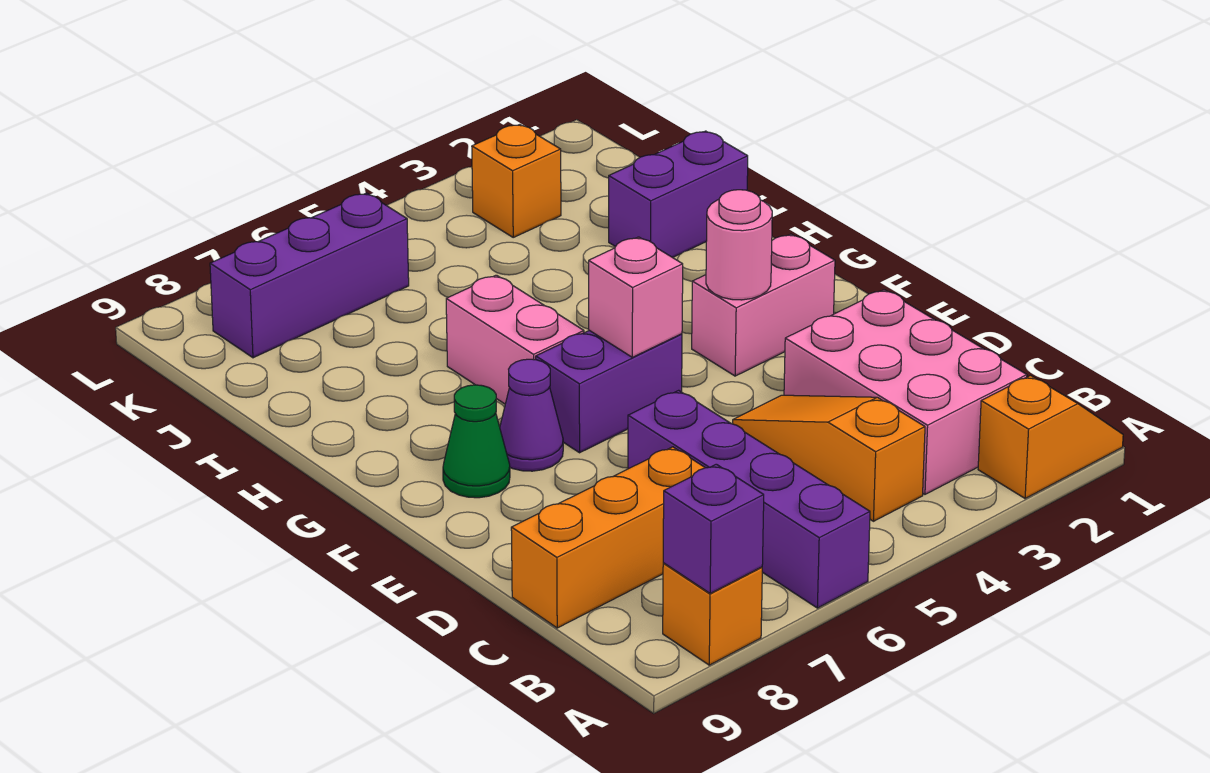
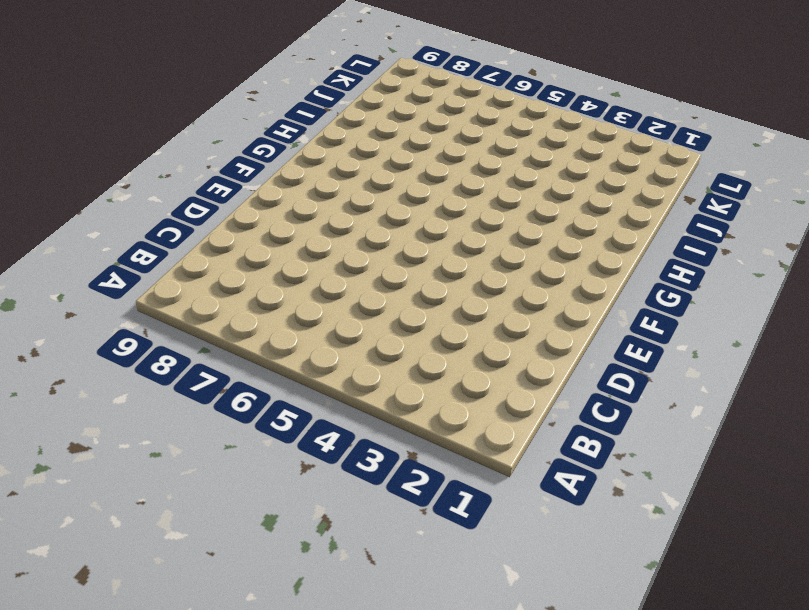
none -> orange 1x2 slope [978,376,1123,498]
none -> purple 1x4 brick [628,390,870,608]
none -> orange 1x1 brick [663,563,762,665]

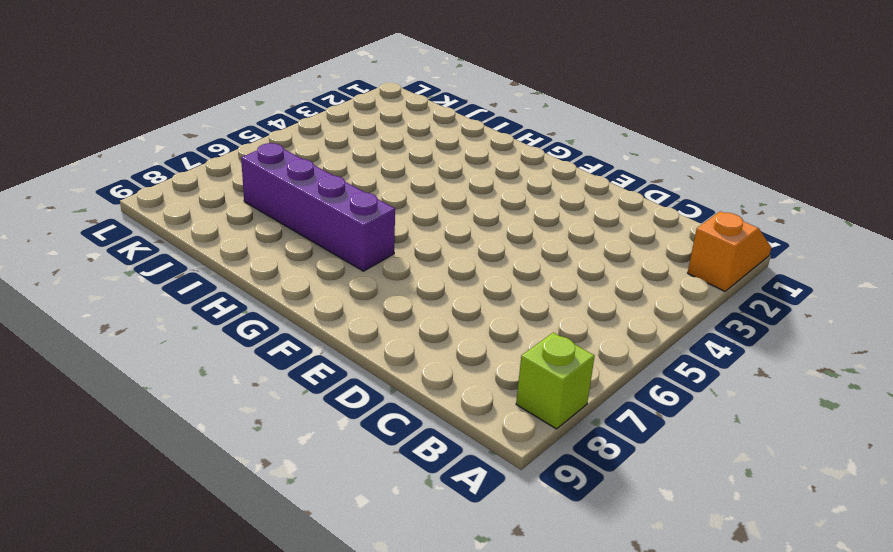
lime 1x1 brick [516,333,595,429] -> orange 1x1 brick [663,563,762,665]
purple 1x4 brick [241,143,395,271] -> purple 1x4 brick moved to [628,390,870,608]
none -> pink 2x3 brick [784,290,1027,494]
none -> orange 1x3 slope [733,395,925,521]
none -> orange 1x3 brick [511,447,705,628]

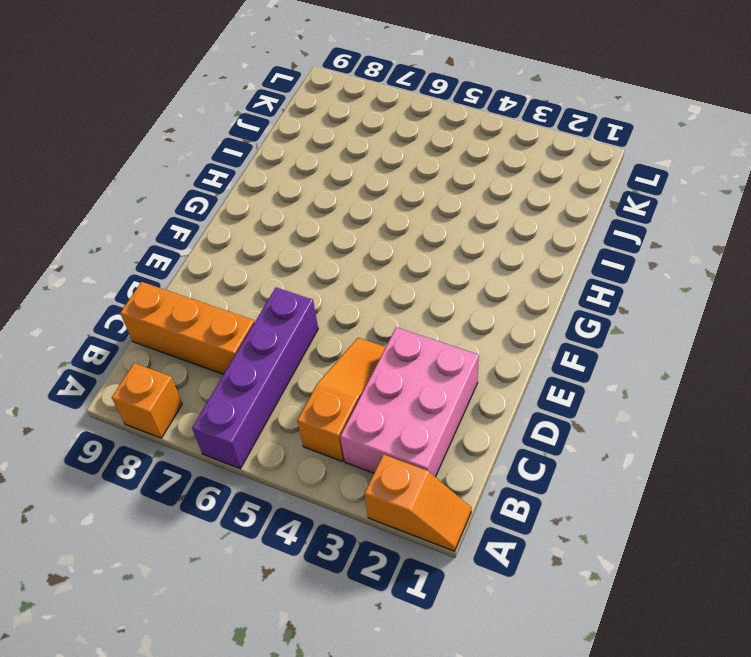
none -> pink 1x2 brick [692,234,835,376]
none -> purple 1x2 brick [536,330,682,453]
none -> purple 1x1 cone [500,359,563,471]

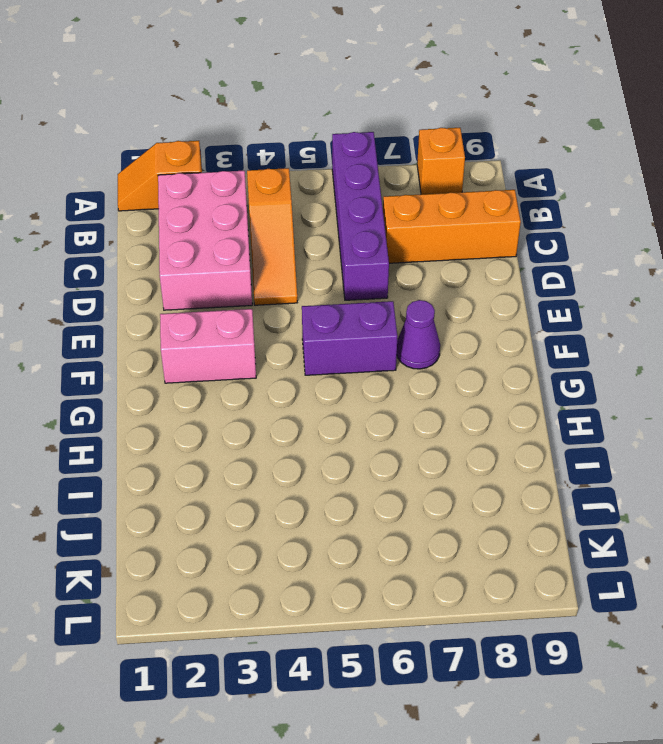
none -> green 1x1 cone [443,385,510,498]
none -> pink 1x2 brick [446,275,584,404]
none -> purple 1x2 brick [609,131,748,258]

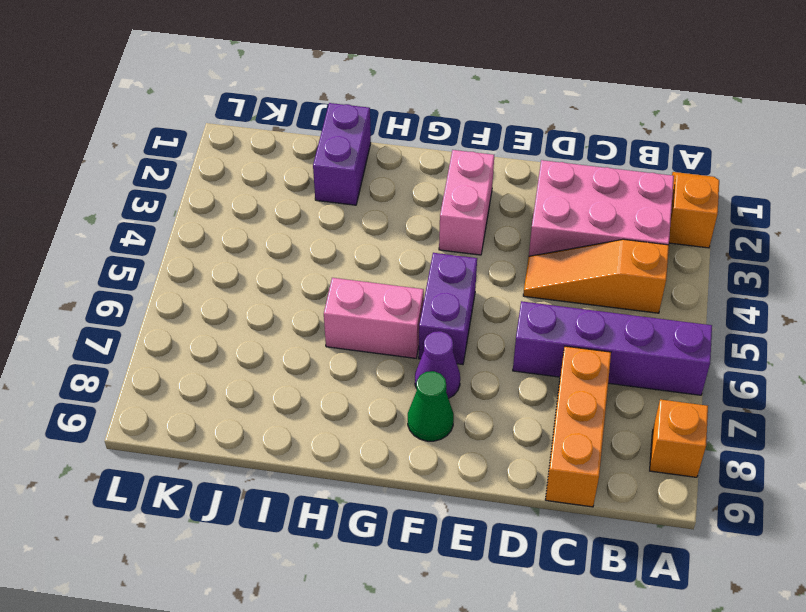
none -> orange 1x1 brick [472,125,561,237]
none -> purple 1x3 brick [210,193,409,358]
none -> purple 1x1 brick [663,464,764,593]

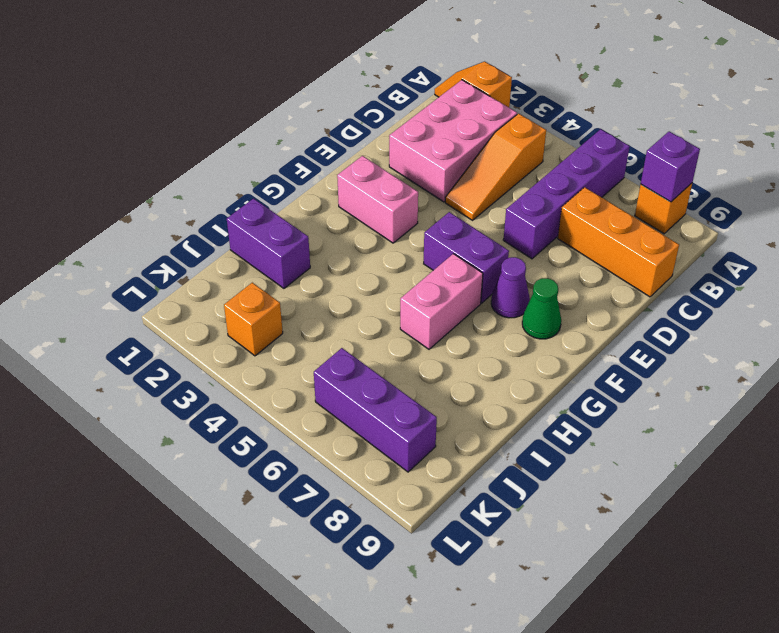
none -> pink 1x1 round brick [706,190,772,300]
none -> pink 1x1 brick [589,237,683,357]

